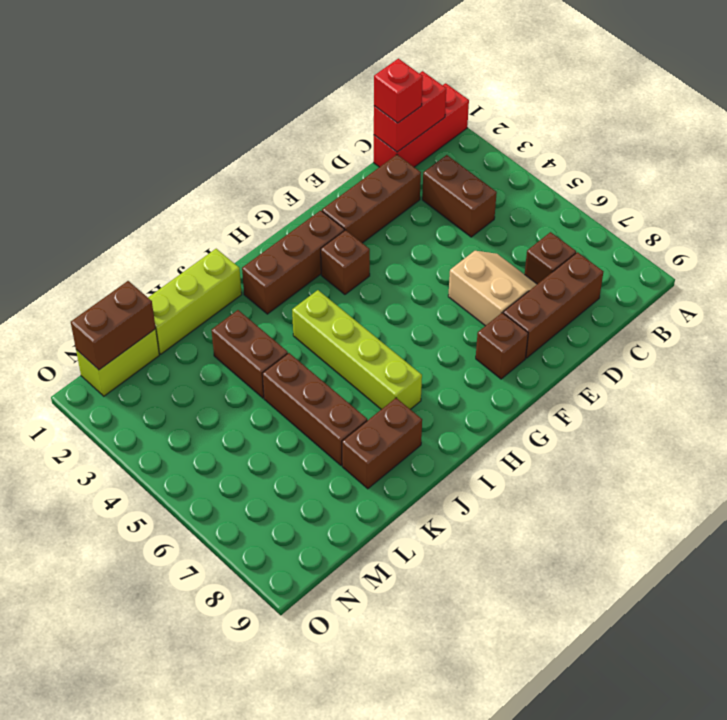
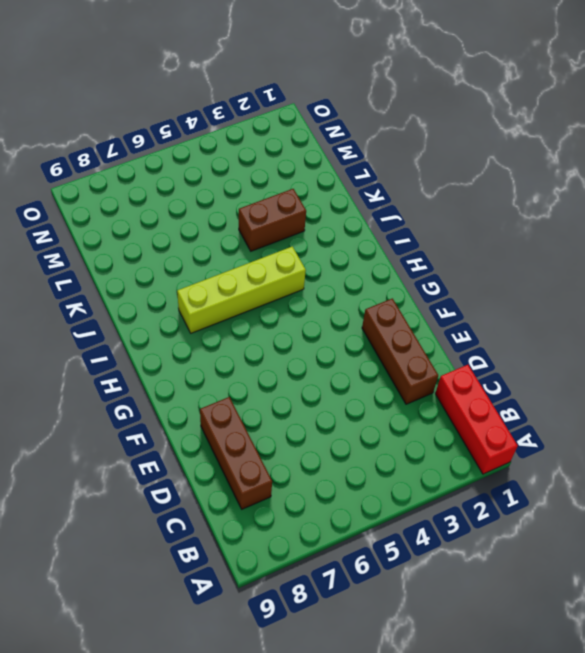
none -> brown 1x2 brick [422,155,497,237]
none -> brown 1x1 brick [525,232,576,284]
none -> tan 2x2 slope [448,251,537,326]

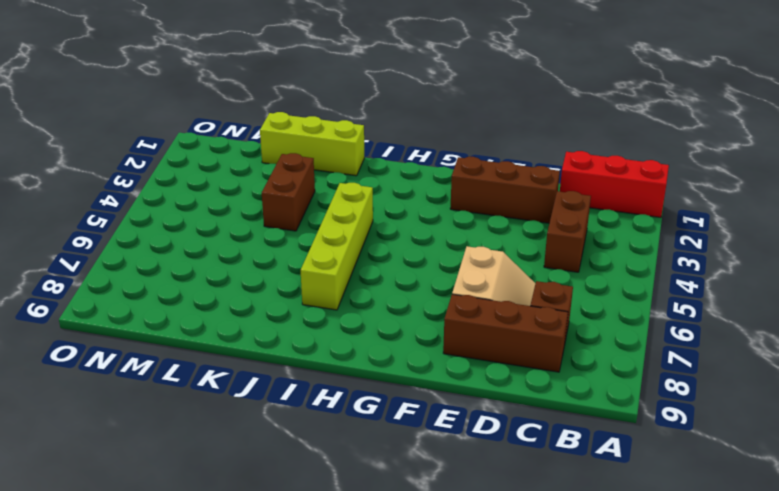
none -> brown 1x1 brick [476,313,528,379]
none -> brown 1x3 brick [242,210,344,314]
none -> brown 1x1 brick [321,230,370,294]

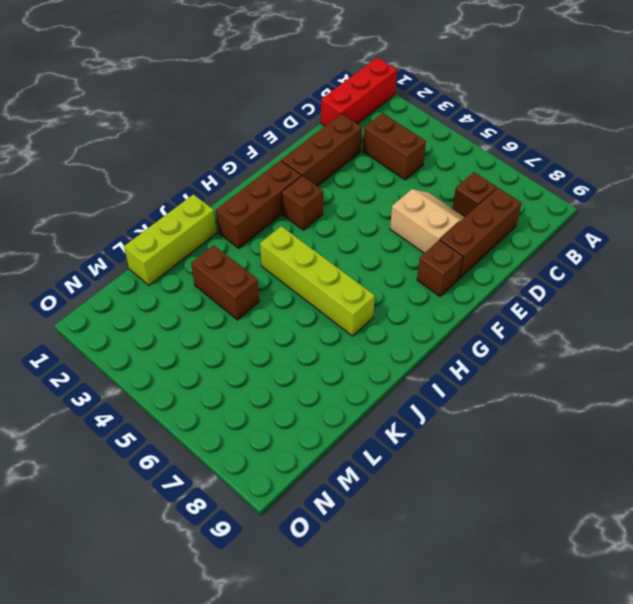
none -> brown 1x2 brick [342,398,422,489]
none -> brown 1x3 brick [262,353,367,465]
none -> lime 1x2 brick [76,329,159,396]

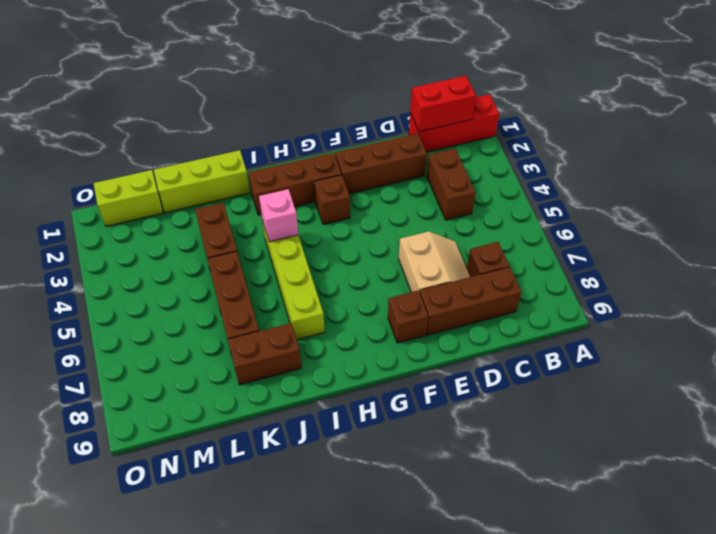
pink 1x1 brick [259,189,298,242] -> none
none -> brown 1x2 brick [71,281,156,370]
none -> red 1x1 brick [374,59,423,123]

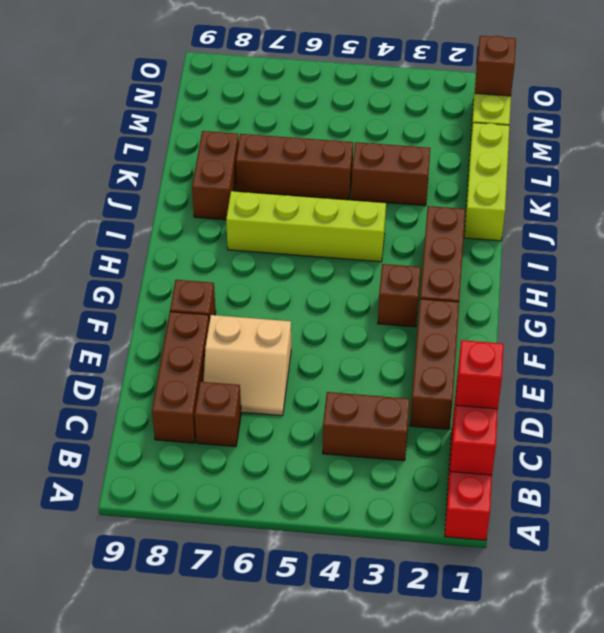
brown 1x1 brick [475,36,516,96] -> brown 1x2 brick [71,281,156,370]

